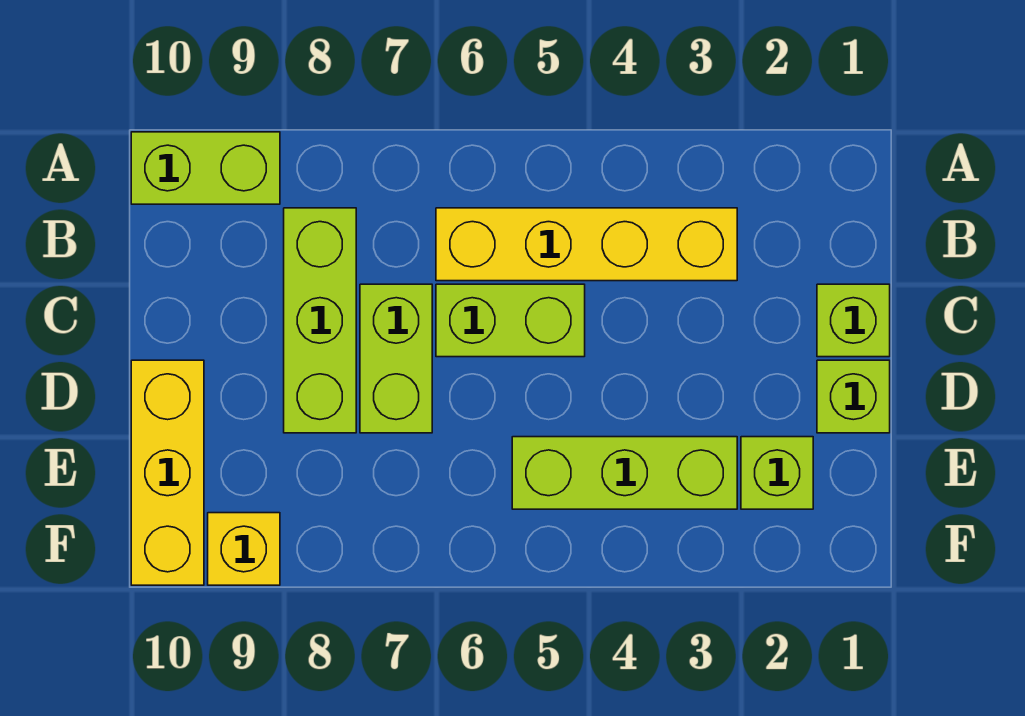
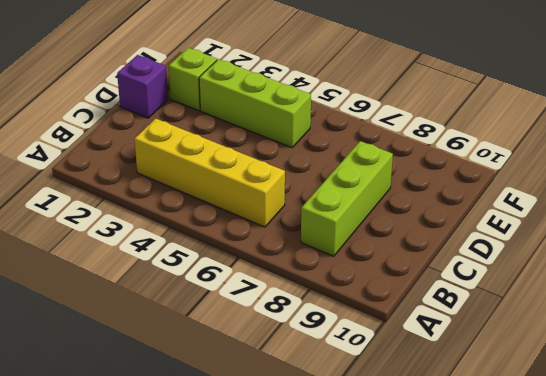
purple 1x1 brick [117,55,168,118] -> lime 1x1 brick [817,360,890,433]
none -> lime 1x2 brick [131,132,280,204]
none -> lime 1x1 brick [817,284,890,357]

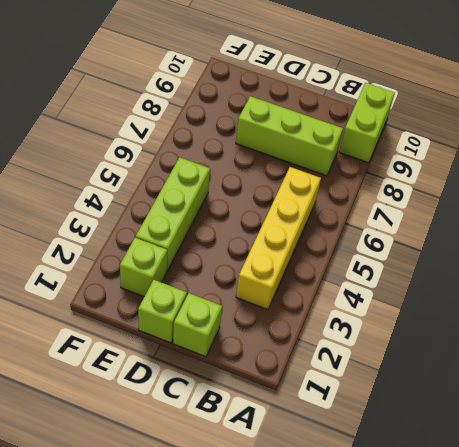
none -> lime 1x2 brick [436,284,585,357]
none -> lime 1x2 brick [360,284,432,433]

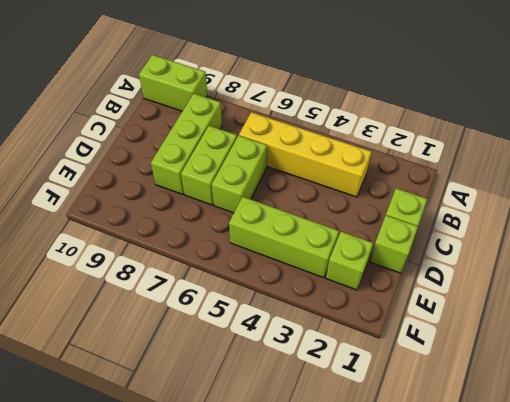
lime 1x2 brick [212,136,267,213] -> lime 1x2 brick turned to [436,284,585,357]
none -> yellow 1x3 brick [131,360,204,585]
none -> yellow 1x1 brick [208,513,280,585]

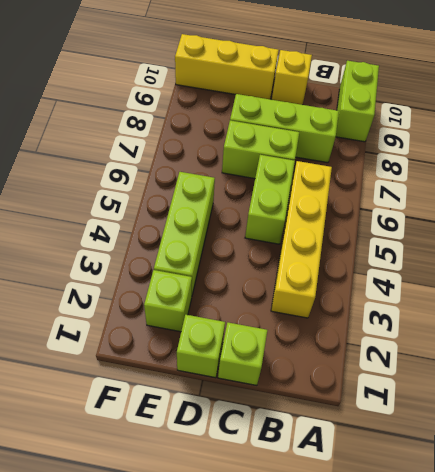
yellow 1x1 brick [272,50,312,105] -> yellow 1x1 brick moved to [208,513,280,585]

